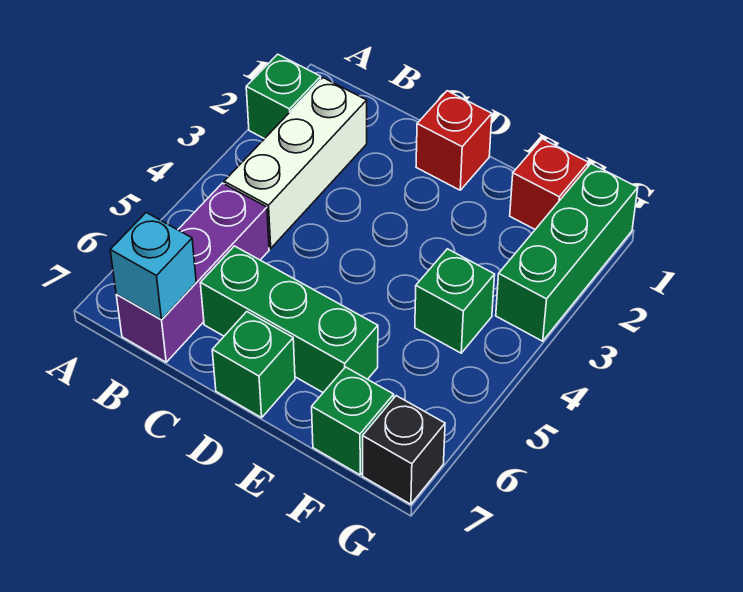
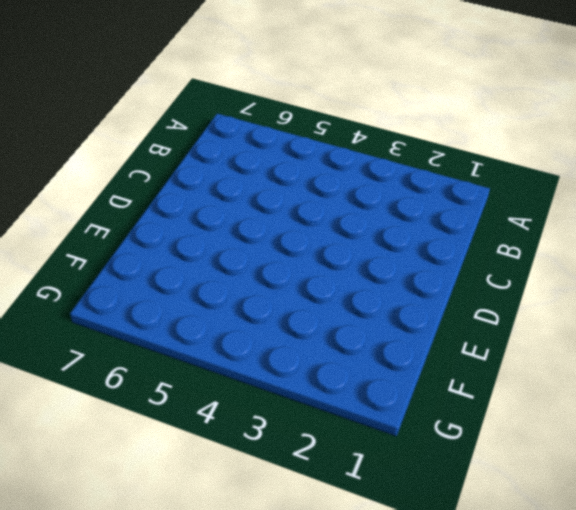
none -> green 1x1 brick [246,54,321,139]
none -> white 1x3 brick [224,78,367,248]
none -> purple 1x3 brick [116,183,269,362]

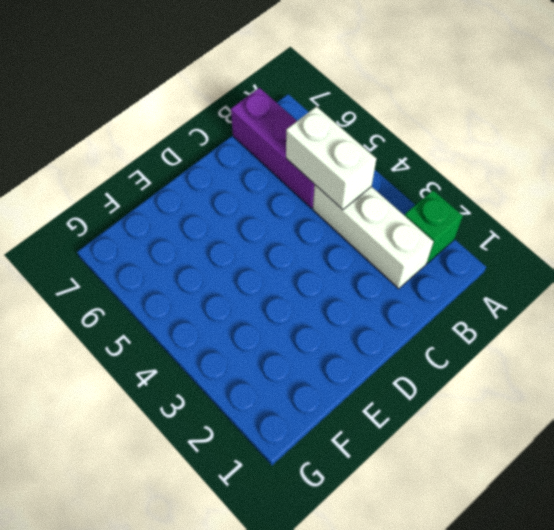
white 1x2 brick [286,107,376,210] -> none
none -> green 1x3 brick [200,246,378,393]
none -> red 1x1 brick [416,91,492,190]
none -> green 1x1 brick [212,312,295,418]

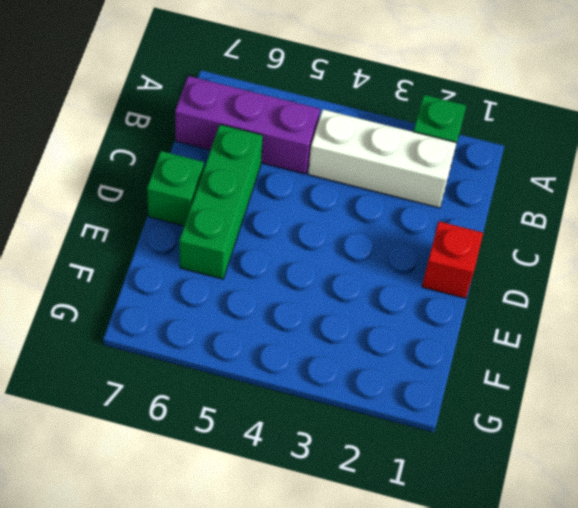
none -> red 1x1 brick [510,139,588,229]
none -> green 1x1 brick [415,249,495,353]
none -> green 1x1 brick [312,367,394,475]

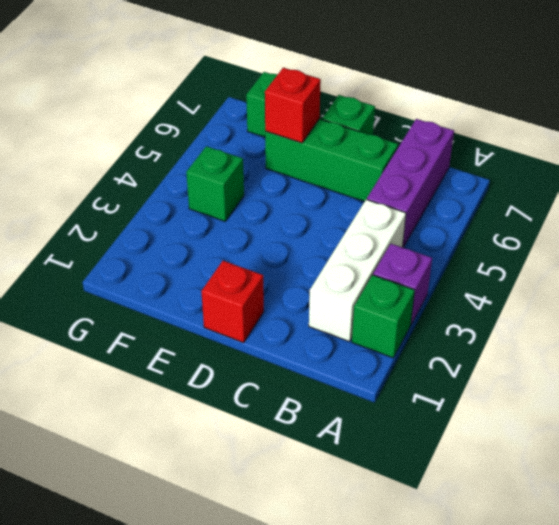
purple 1x1 brick [373,244,432,324] -> none
red 1x1 brick [265,68,321,143] -> red 1x1 brick moved to [510,139,588,229]
none -> green 1x3 brick [496,164,638,341]
none -> black 1x1 brick [363,396,445,504]
none -> cyan 1x1 brick [110,213,196,320]

